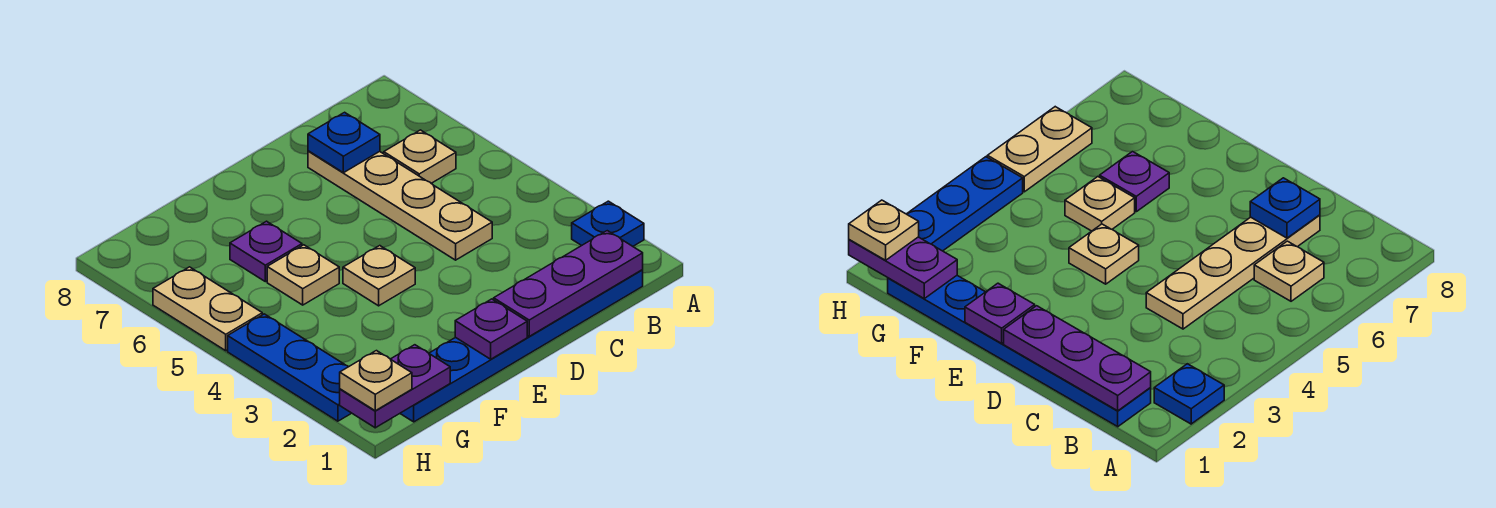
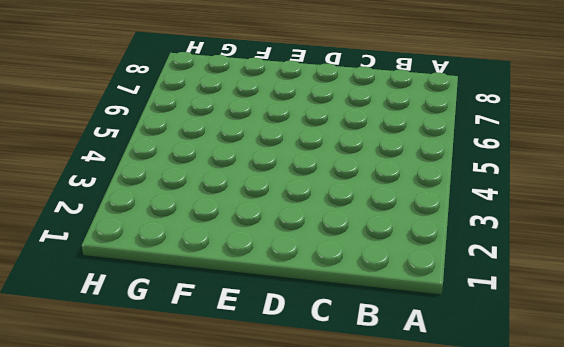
none -> blue 1x1 plate [572,201,644,246]
none -> blue 1x6 plate [400,270,643,422]
none -> tan 1x1 plate [384,130,456,183]

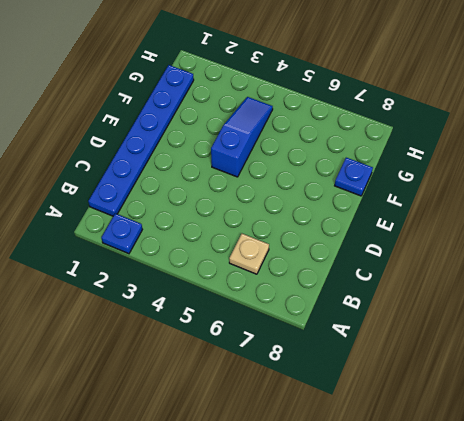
blue 1x3 slope [211,97,273,177] -> tan 1x1 plate [343,246,415,306]
blue 1x1 plate [335,158,373,196] -> blue 1x1 plate moved to [308,112,380,173]
none -> tan 1x4 plate [308,151,492,260]
none -> tan 1x1 plate [267,245,339,305]
none -> purple 1x1 plate [230,221,302,282]

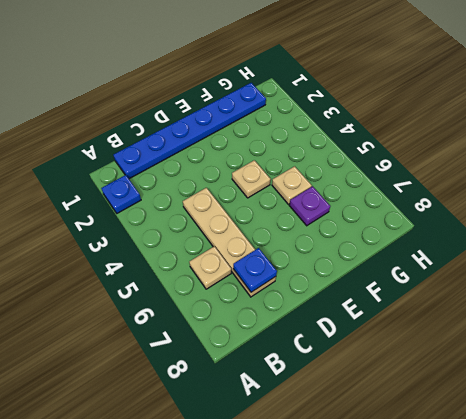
none -> blue 1x3 plate [228,314,351,421]
none -> tan 1x2 plate [153,267,262,351]
none -> purple 1x3 plate [494,231,643,337]

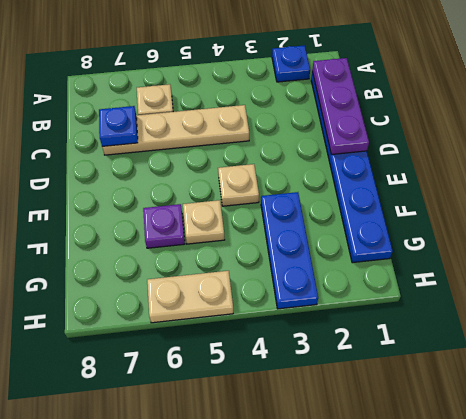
blue 1x3 plate [261,192,318,309] -> blue 1x3 plate turned to [228,314,351,421]
none -> purple 1x1 plate [455,299,527,359]
none -> purple 1x2 plate [340,345,450,428]
none -> tan 1x1 plate [340,351,412,411]

